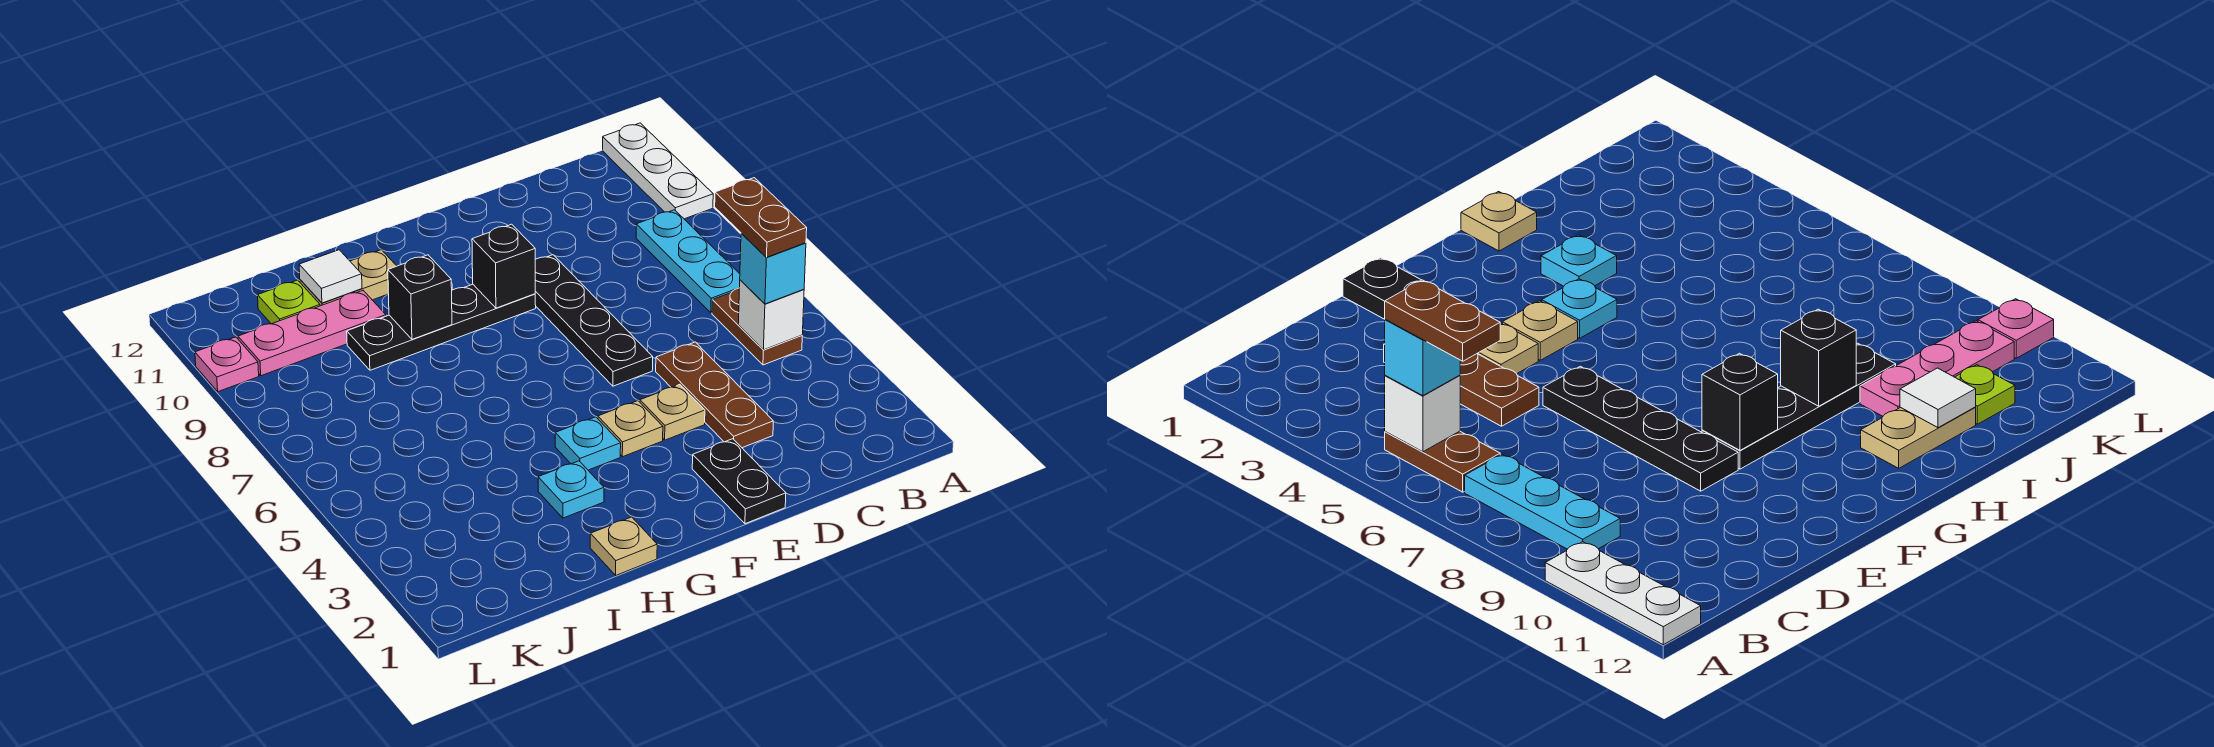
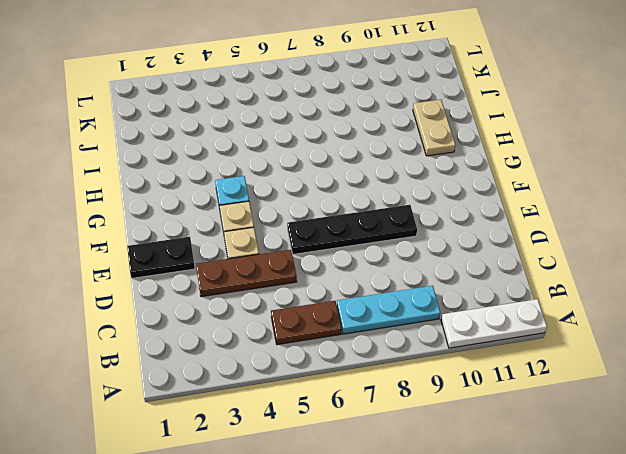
none -> black 1x4 plate [347,284,536,370]
none -> tan 1x1 plate [590,517,657,575]
none -> cyan 1x1 plate [538,461,604,518]

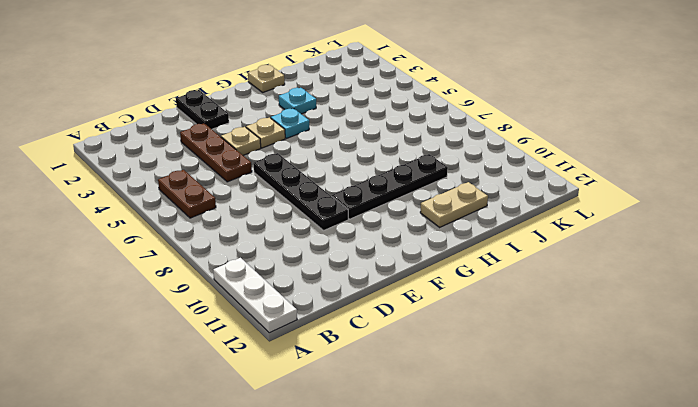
none -> cyan 1x3 plate [636,210,740,313]
none -> pink 1x3 plate [238,291,386,376]
none -> lime 1x1 plate [258,280,320,324]

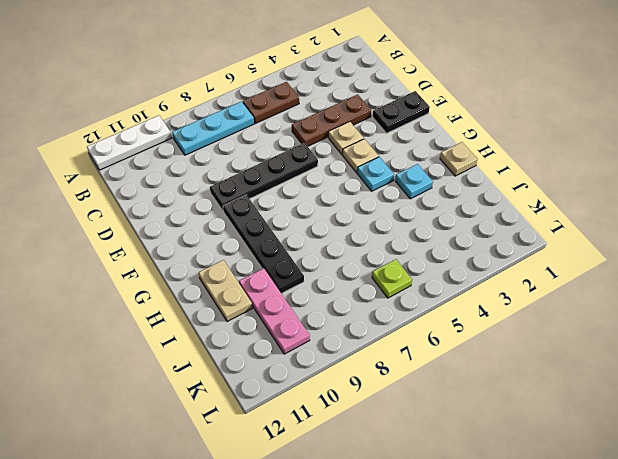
lime 1x1 plate [372,259,412,298] -> lime 1x1 plate moved to [258,280,320,324]
none -> pink 1x1 plate [195,337,259,392]
none -> white 1x1 brick [738,280,804,350]
none -> black 1x1 brick [472,224,535,308]

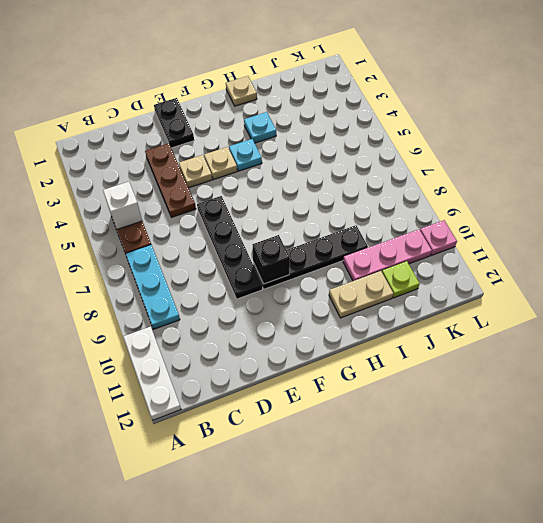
none -> black 1x1 brick [388,255,452,339]
none -> white 1x1 tile [299,250,362,303]
none -> cyan 1x1 brick [740,234,806,304]

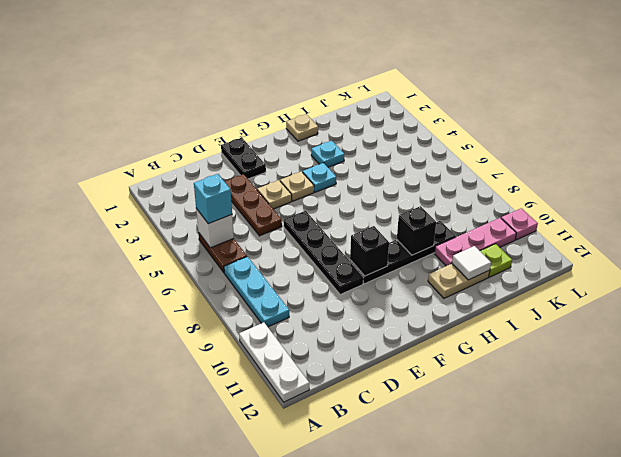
none -> brown 1x2 plate [715,178,807,257]

